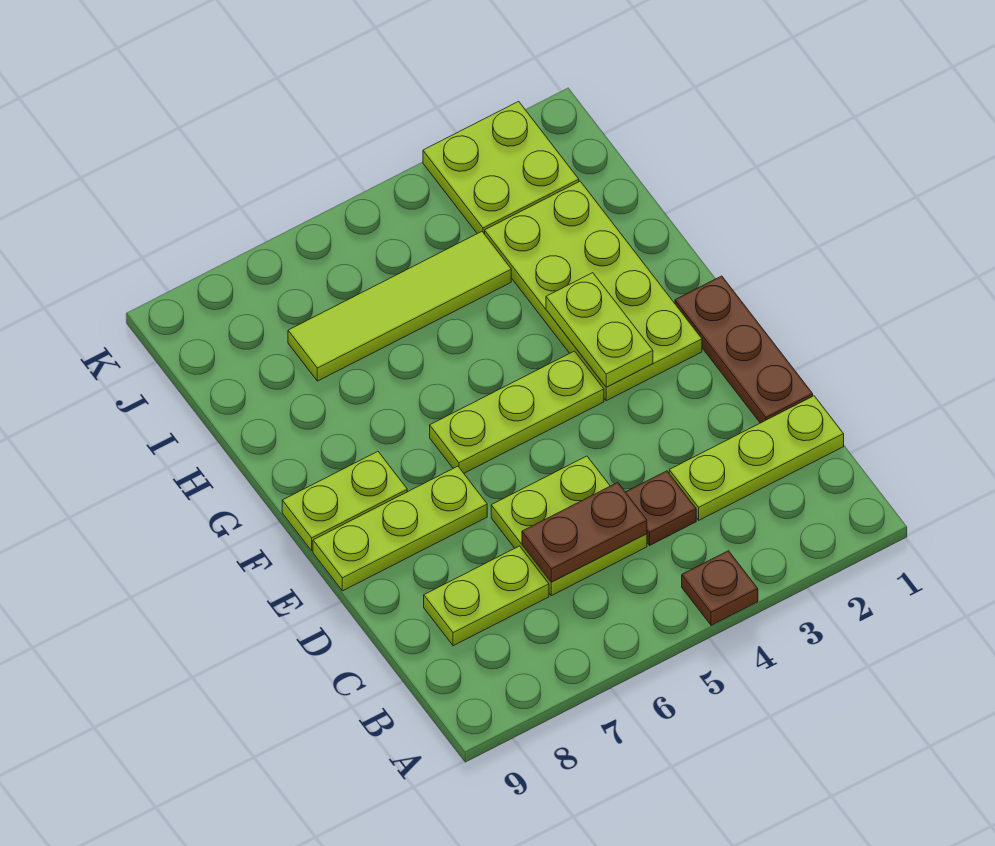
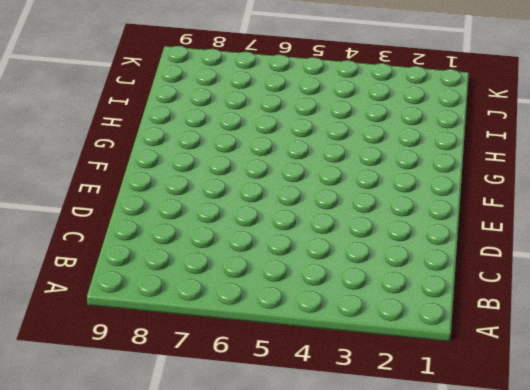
none -> brown 1x1 plate [682,551,758,625]
none -> lime 1x3 plate [669,396,844,520]
none -> brown 1x1 plate [626,471,696,545]

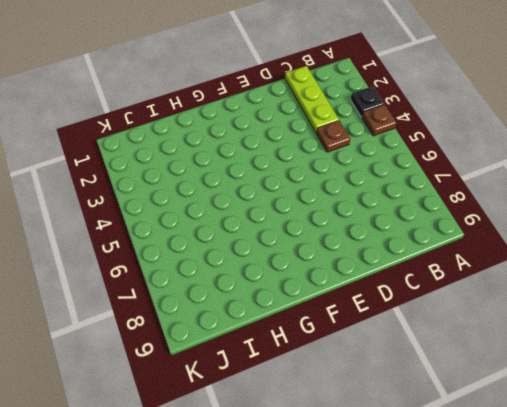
black 1x1 plate [350,86,384,117] -> none
none -> lime 2x2 plate [491,456,647,596]
none -> lime 1x2 plate [424,546,549,646]
none -> brown 1x3 plate [675,276,813,423]

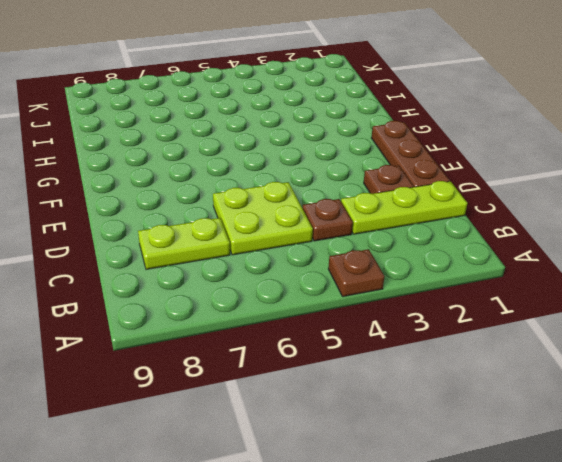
brown 1x1 plate [364,165,414,194] -> none
none -> lime 1x3 plate [313,466,487,591]
none -> lime 2x4 plate [485,181,702,401]
none -> lime 1x3 plate [430,351,604,473]

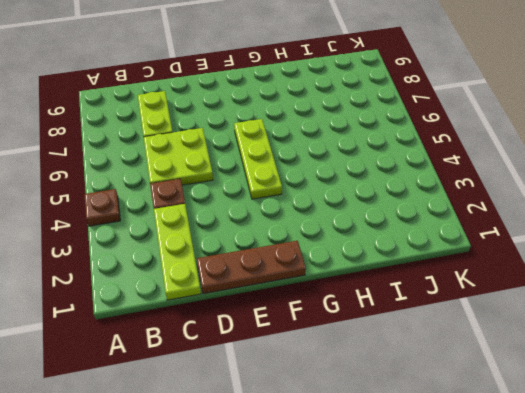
none -> lime 1x3 plate [313,466,487,591]
none -> lime 2x4 plate [485,181,702,401]
none -> lime 1x2 plate [282,452,407,551]

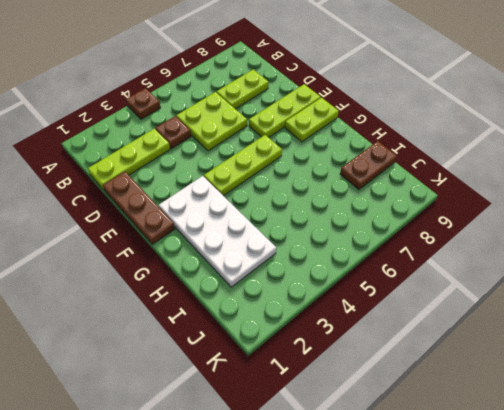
white 2x4 plate [159,176,276,287] -> lime 2x4 plate [485,181,702,401]
brown 1x2 plate [340,141,397,190] -> brown 1x2 plate moved to [522,483,647,582]
none -> lime 1x4 tile [288,232,511,381]
none -> lime 2x2 plate [423,101,579,234]
none -> lime 1x2 plate [546,273,653,387]

